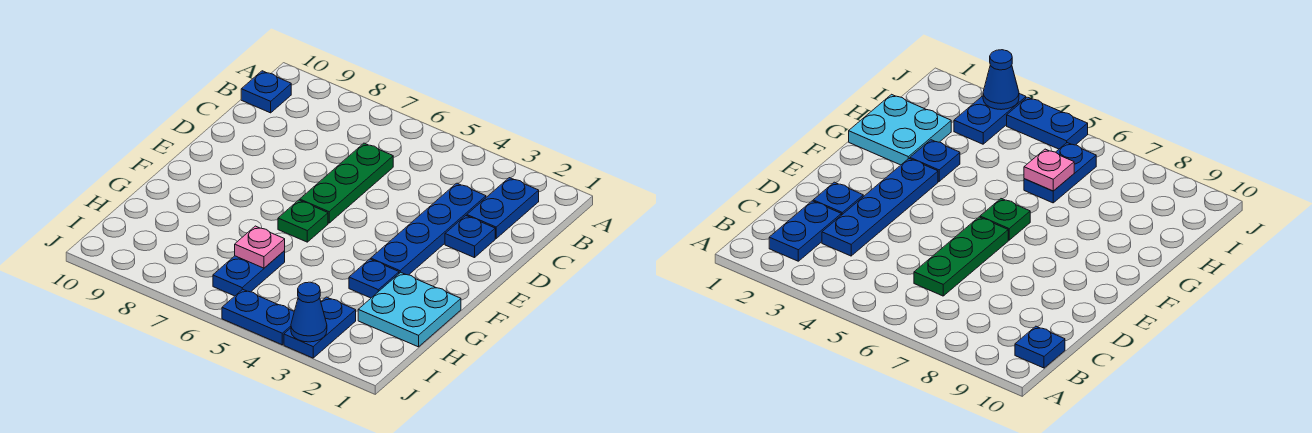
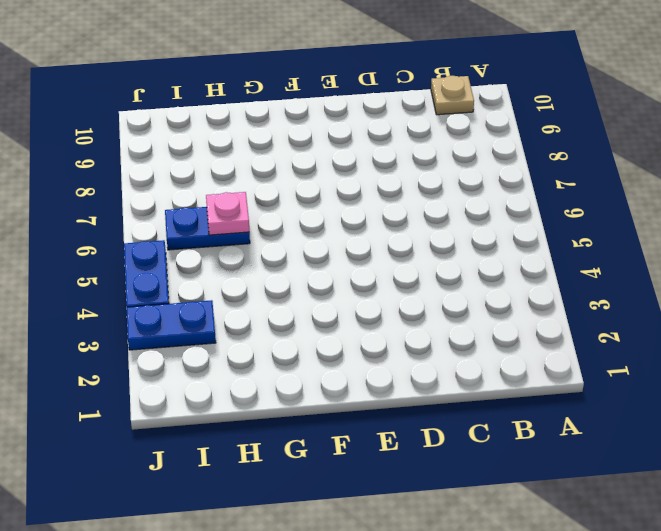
tan 1x1 plate [431,76,474,115] -> blue 1x1 plate [241,71,291,113]
none -> blue 1x2 plate [467,178,539,238]
none -> blue 1x4 plate [371,183,486,275]
none -> green 1x3 plate [300,143,393,223]

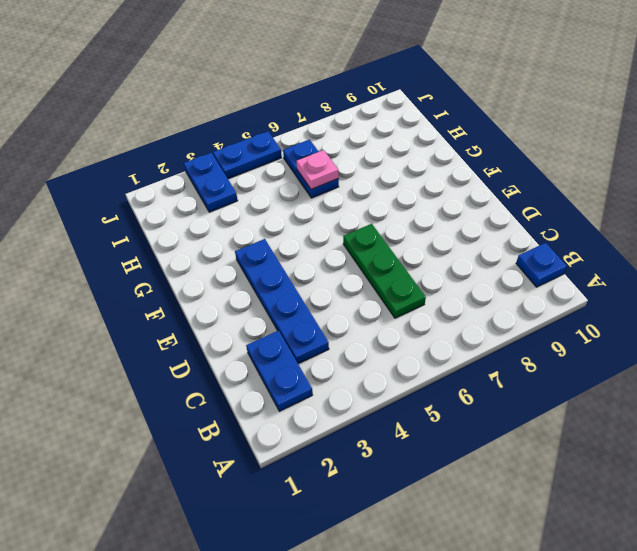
none -> blue 1x1 plate [445,216,495,258]
none -> green 1x1 plate [278,200,328,242]
none -> cyan 2x2 plate [358,272,461,347]

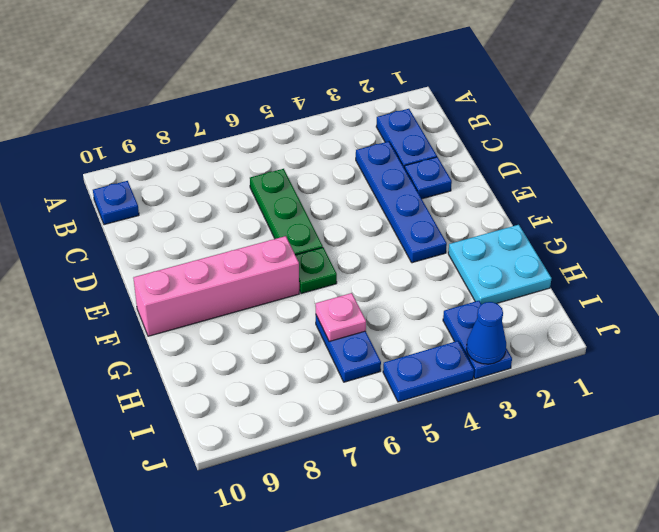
pink 1x4 brick [133,236,299,336] -> none
none -> blue 1x1 plate [349,259,399,298]

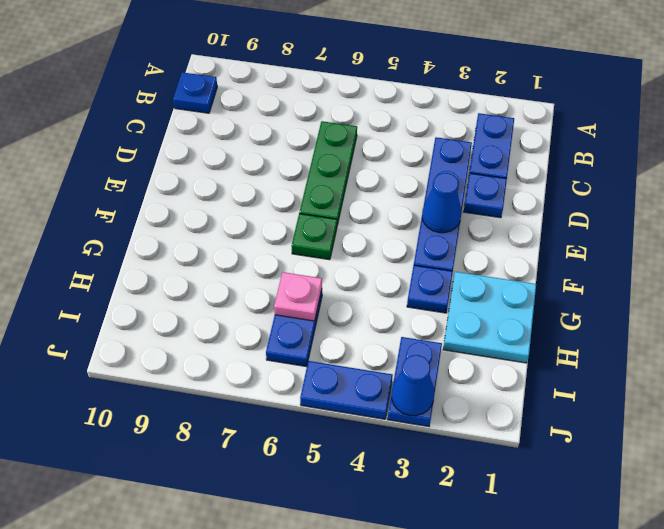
blue 1x1 cone [422,173,461,233] -> none

